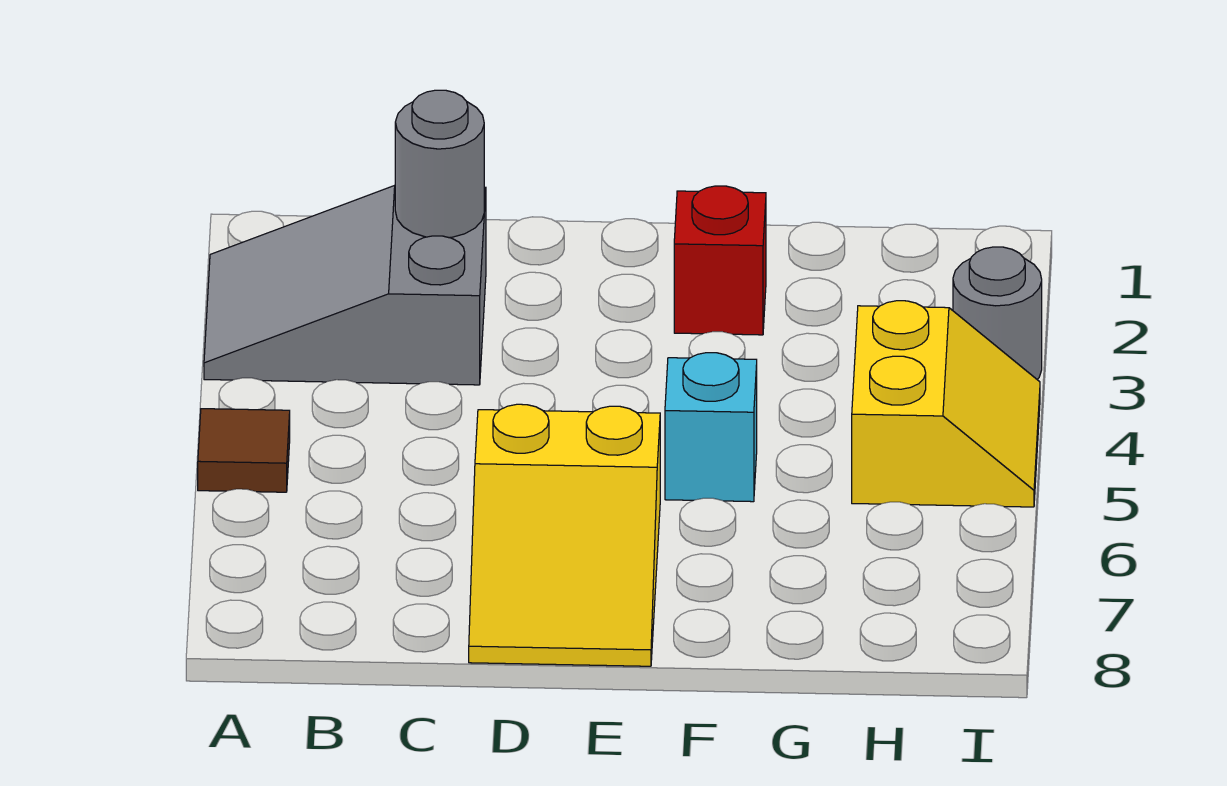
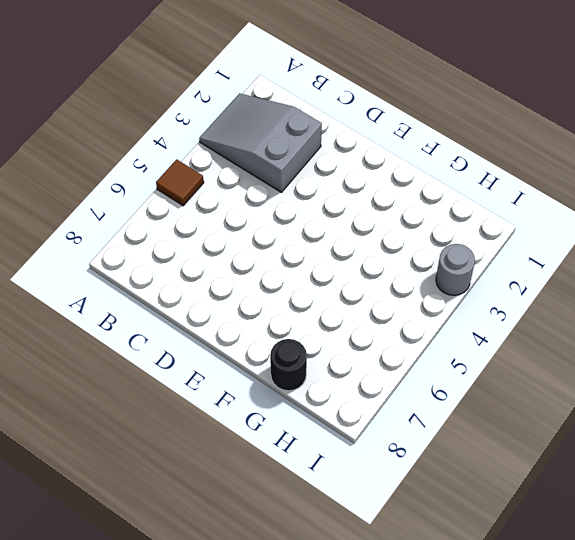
black 1x1 round brick [270,339,307,391] -> none
none -> yellow 2x3 slope [469,404,660,666]
none -> red 1x1 brick [674,186,766,335]

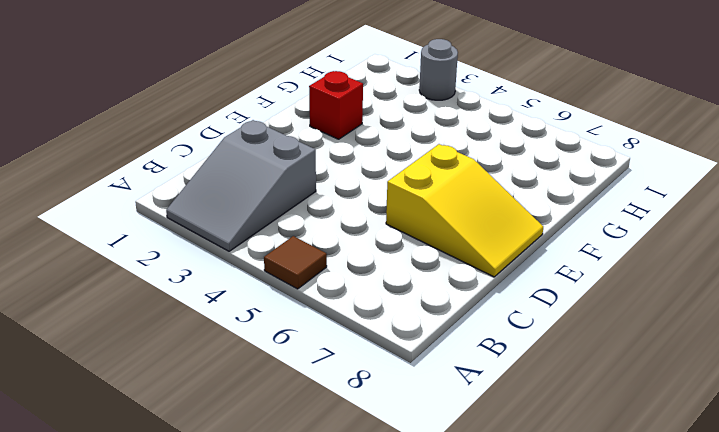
none -> cyan 1x1 brick [665,353,757,502]
none -> yellow 2x2 slope [852,301,1040,507]

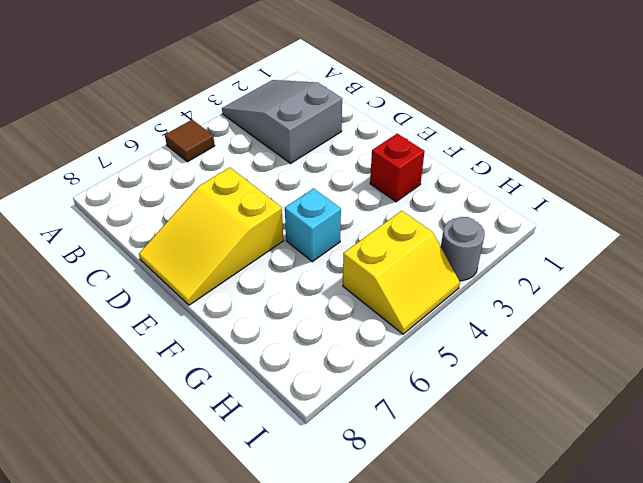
none -> grey 1x1 round brick [395,90,484,238]

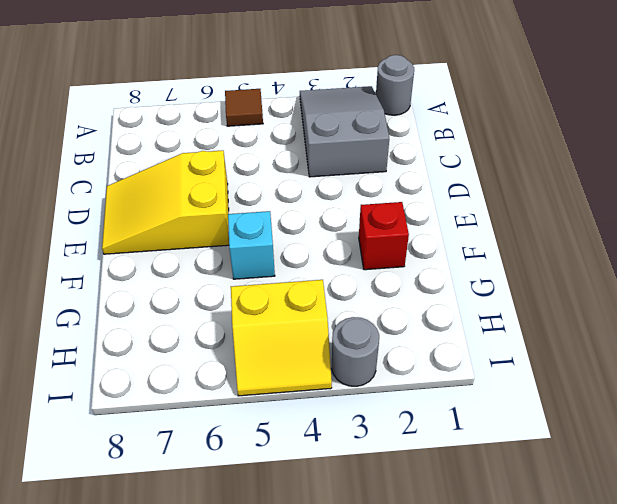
grey 1x1 round brick [376,55,414,115] -> grey 1x1 round brick moved to [395,90,484,238]

